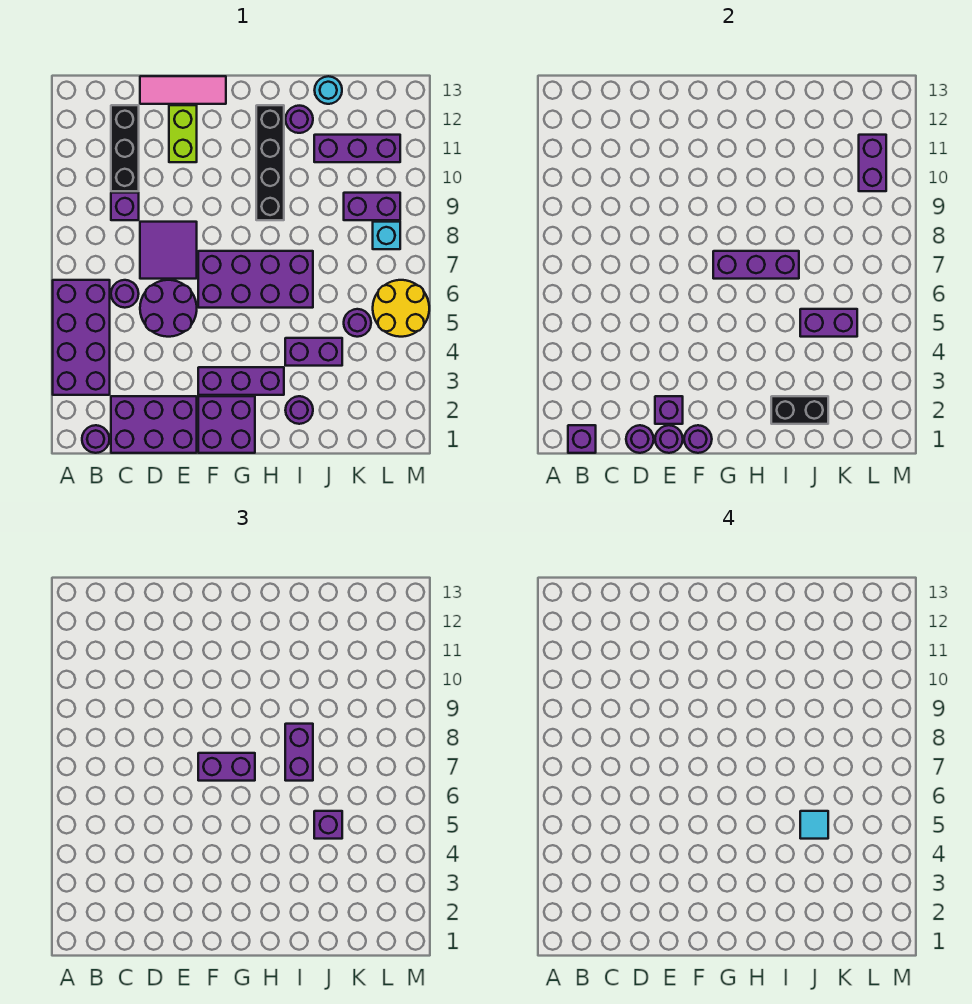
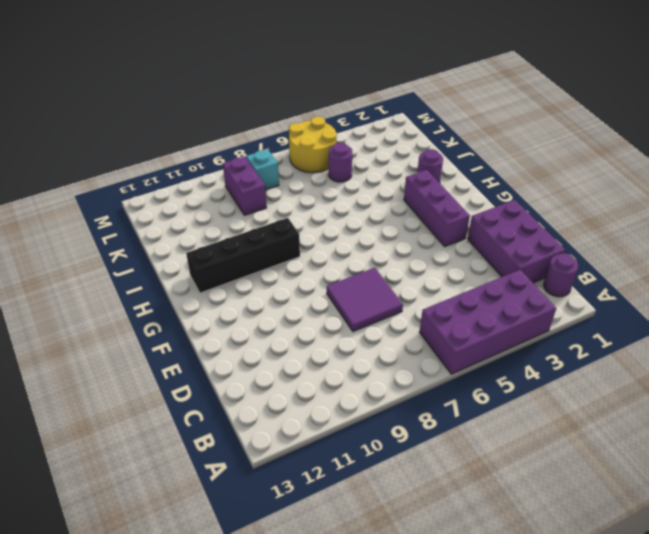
none -> purple 1x1 round brick [111,280,139,308]
none -> purple 1x1 brick [111,193,139,220]
none -> black 1x3 brick [111,105,139,191]
none -> purple 2x2 round brick [140,280,197,337]

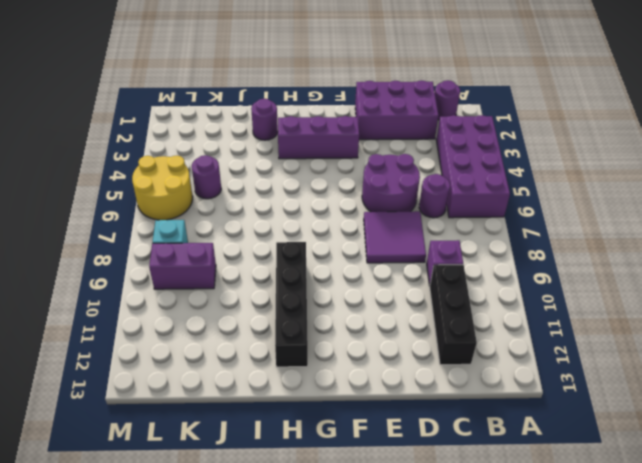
none -> pink 1x3 tile [140,76,226,104]
none -> lime 1x2 brick [169,105,197,162]
none -> purple 2x2 brick [198,396,255,453]
none -> purple 2x4 brick [198,251,313,308]

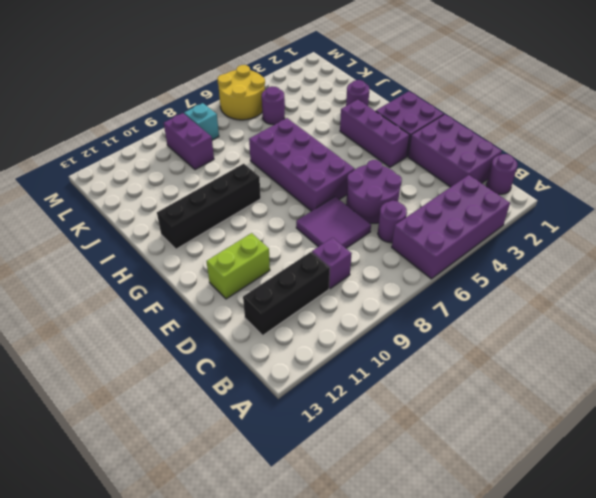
none -> pink 1x3 tile [140,76,226,104]
none -> purple 1x2 brick [285,338,342,366]
none -> purple 1x1 round brick [285,106,313,133]
none -> purple 1x3 brick [314,135,400,162]

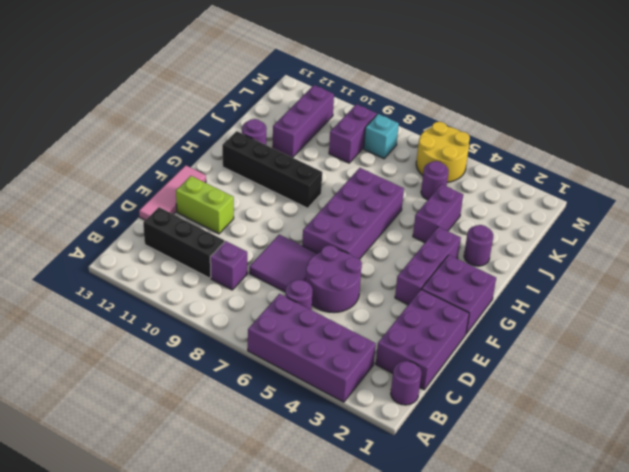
none -> cyan 1x1 round brick [315,76,342,104]
none -> purple 1x1 brick [568,425,596,453]
none -> purple 1x1 round brick [626,425,654,453]
none -> purple 1x1 round brick [655,425,683,453]

